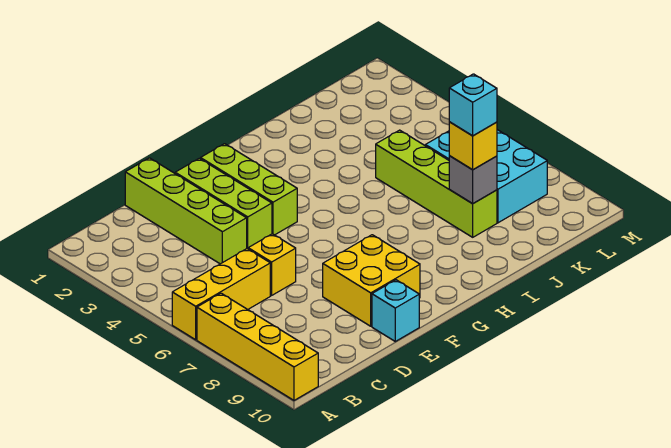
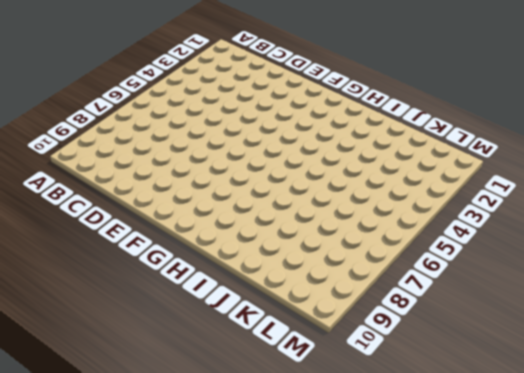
none -> yellow 1x3 brick [172,249,270,340]
none -> yellow 1x4 brick [197,293,318,400]
none -> lime 1x4 brick [125,158,247,264]

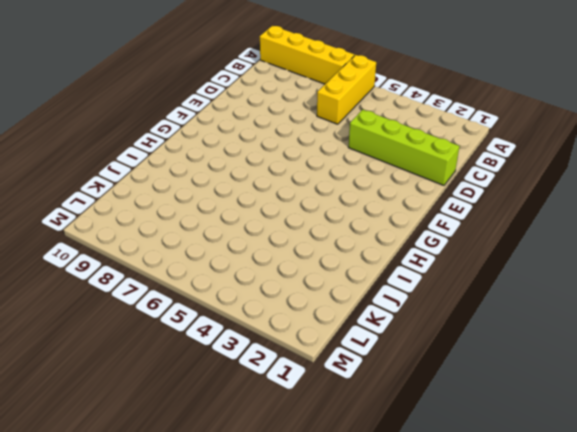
none -> yellow 1x1 brick [248,234,296,295]
none -> lime 1x3 brick [175,158,272,249]
none -> yellow 2x2 brick [323,235,420,326]

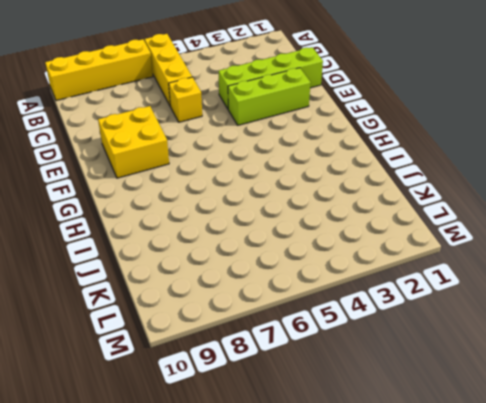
none -> cyan 1x1 brick [372,280,419,341]
none -> lime 1x3 brick [201,144,297,235]
none -> lime 1x4 brick [376,130,497,237]

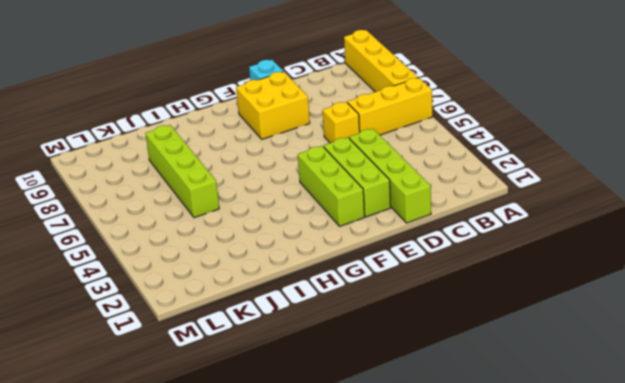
none -> cyan 2x3 brick [425,130,547,223]
none -> grey 1x1 brick [449,156,497,204]
none -> yellow 1x1 brick [449,122,497,170]

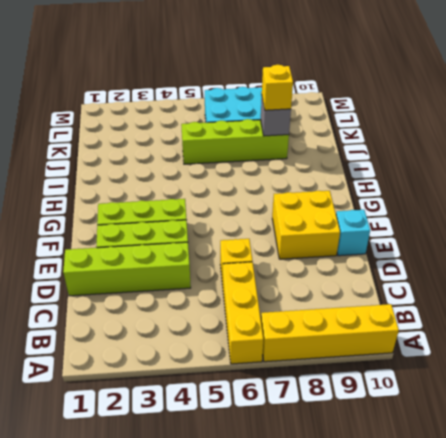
none -> cyan 1x1 brick [449,74,497,136]

